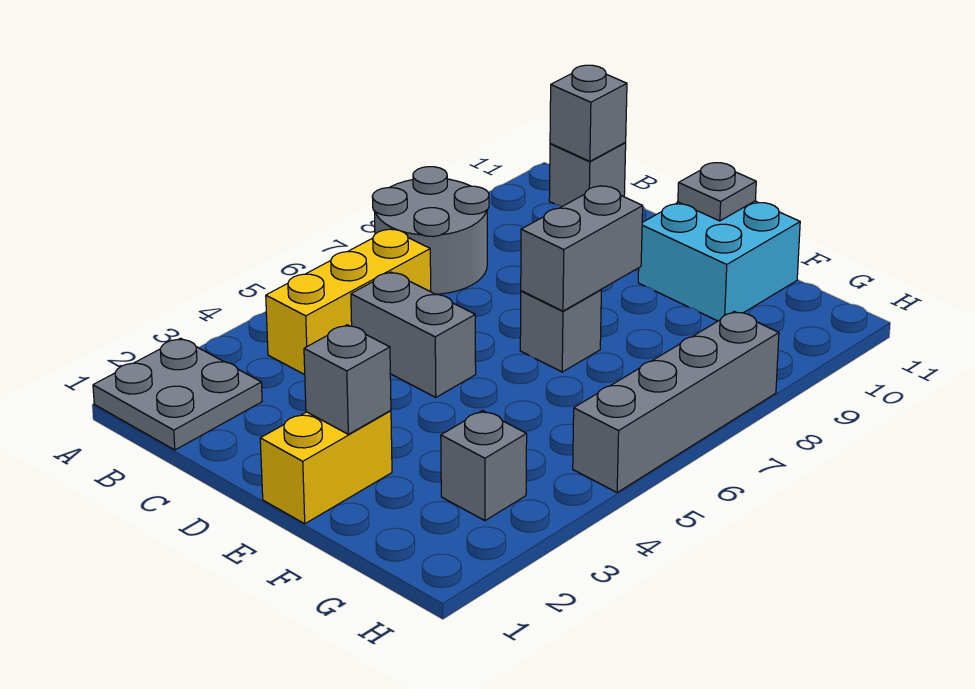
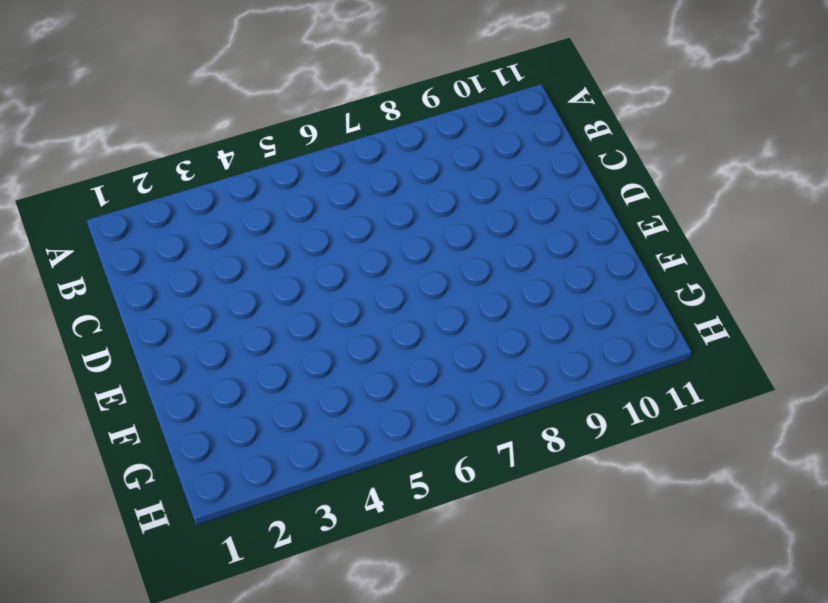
none -> grey 2x2 plate [93,338,262,450]
none -> grey 2x2 round brick [372,167,489,294]
none -> yellow 1x3 brick [266,229,431,375]

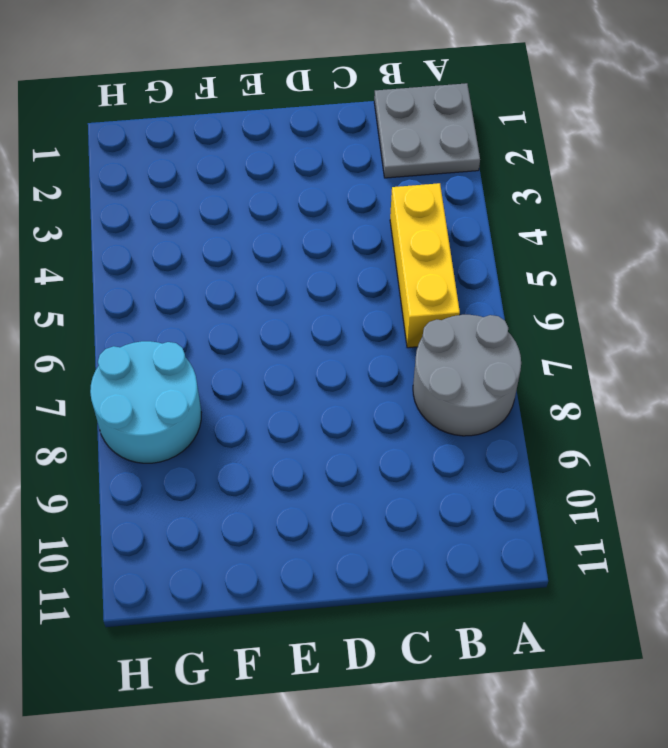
cyan 2x2 round brick [90,341,201,463] -> grey 1x4 brick [573,311,779,492]
none -> grey 1x1 brick [549,143,626,206]
none -> grey 1x2 brick [351,272,476,397]
none -> yellow 1x2 brick [260,410,392,524]

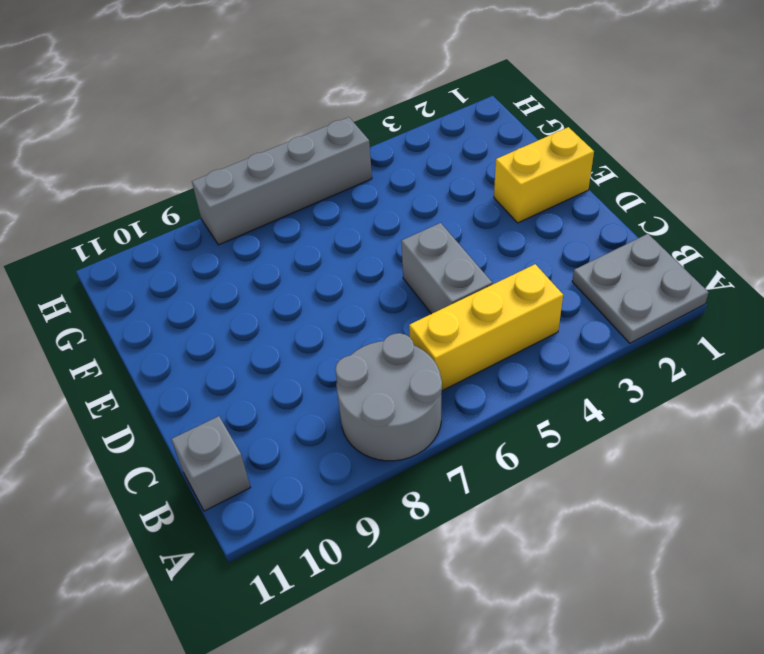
none -> grey 1x1 brick [520,290,601,372]
none -> cyan 2x2 brick [638,201,800,321]
none -> grey 1x1 brick [441,411,527,521]

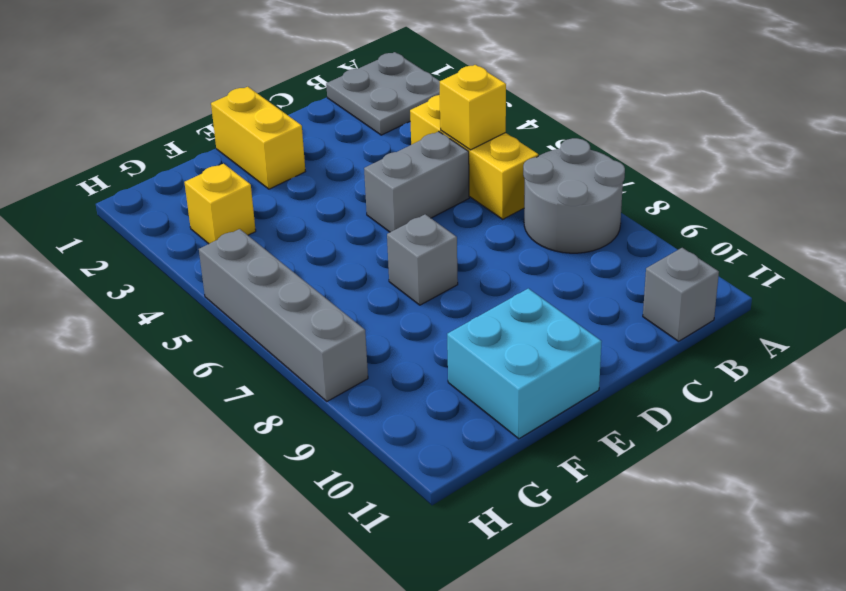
yellow 1x1 brick [440,65,506,150] -> none
yellow 1x1 brick [184,164,256,244] -> grey 1x1 brick [441,411,527,521]
none -> grey 1x1 brick [550,65,627,161]
none -> grey 1x1 brick [304,325,391,434]
none -> grey 1x2 brick [521,186,643,311]

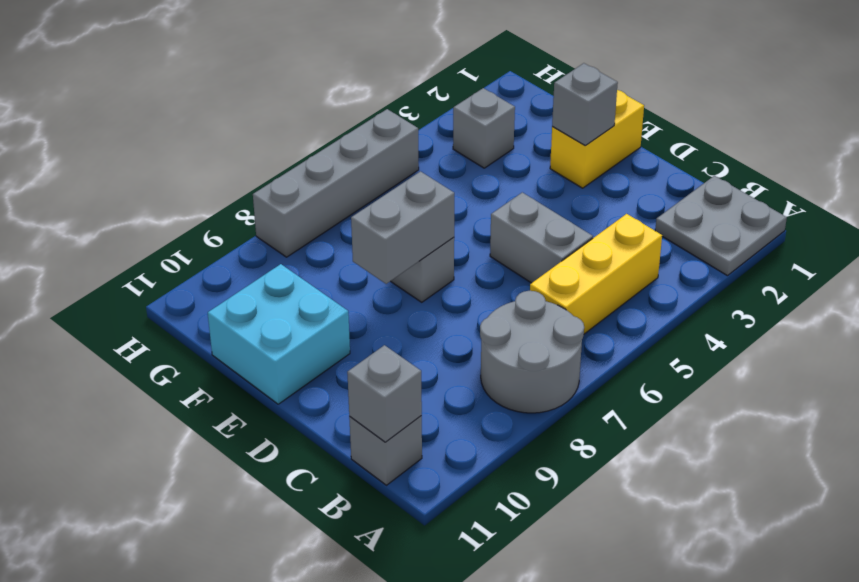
none -> grey 1x1 plate [678,163,756,221]

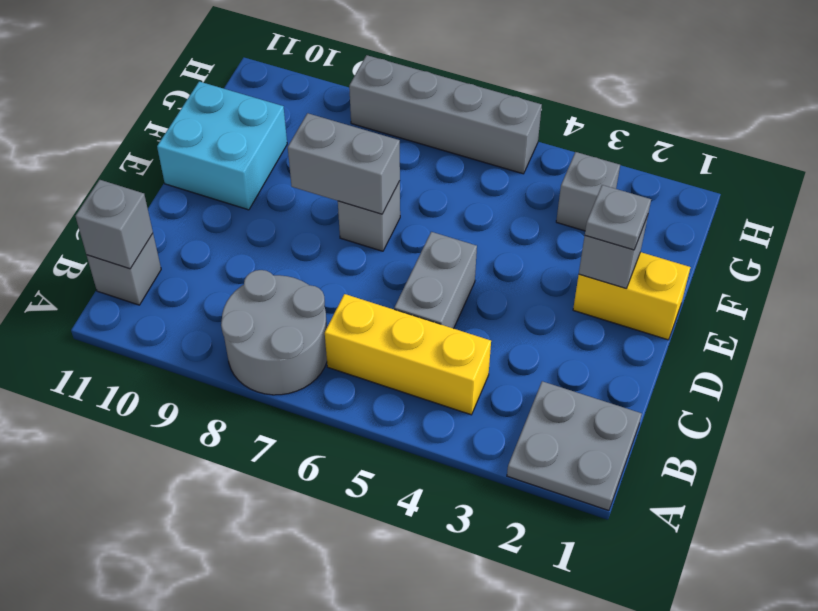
grey 1x1 plate [585,185,651,250] -> grey 1x1 plate moved to [678,163,756,221]

